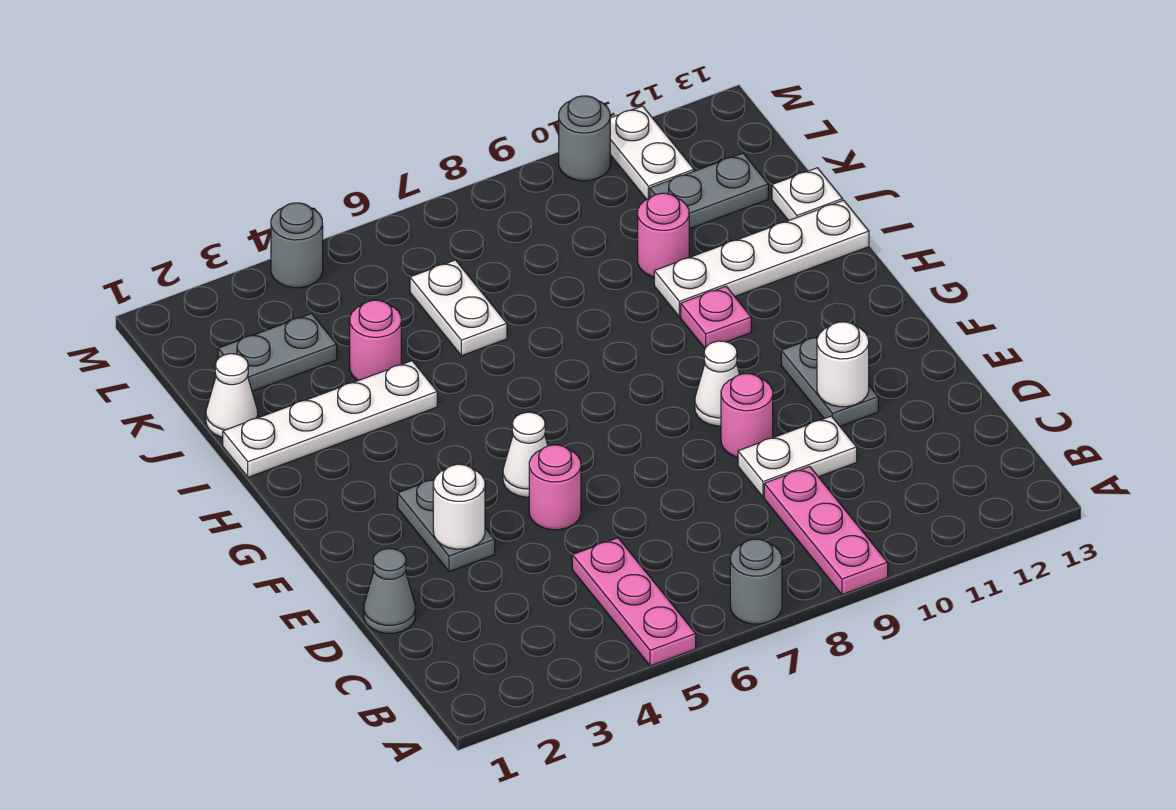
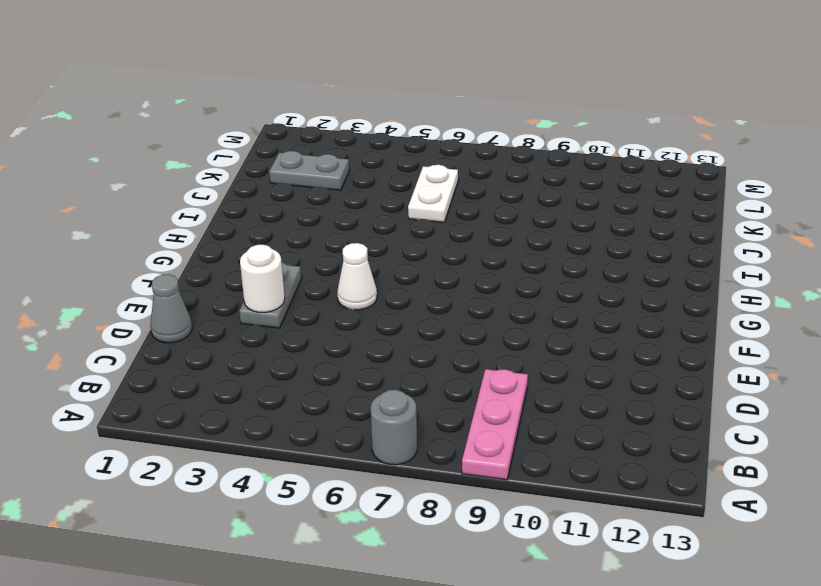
none -> pink 1x3 plate [572,538,696,666]
none -> white 1x2 plate [738,416,857,497]
none -> pink 1x1 round brick [529,445,581,530]

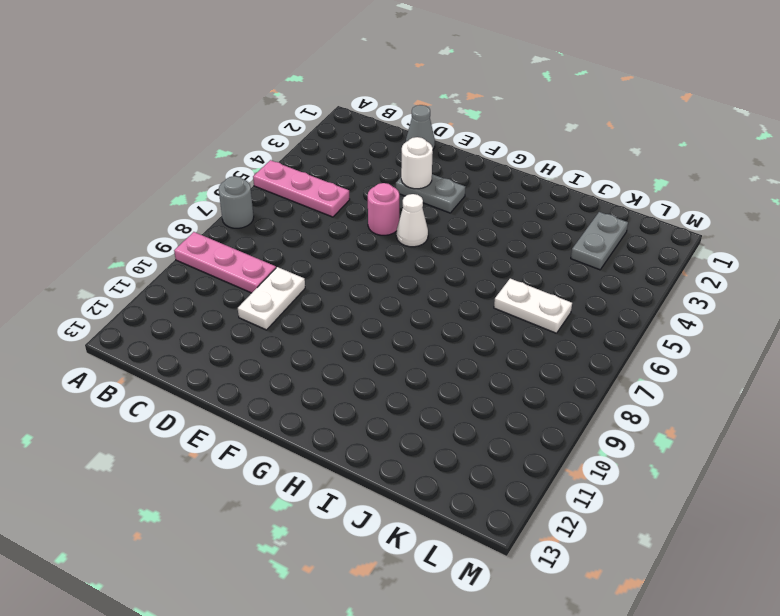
none -> pink 1x1 round brick [721,374,773,457]
none -> grey 1x2 plate [781,337,878,426]
none -> white 1x1 cone [695,341,740,426]

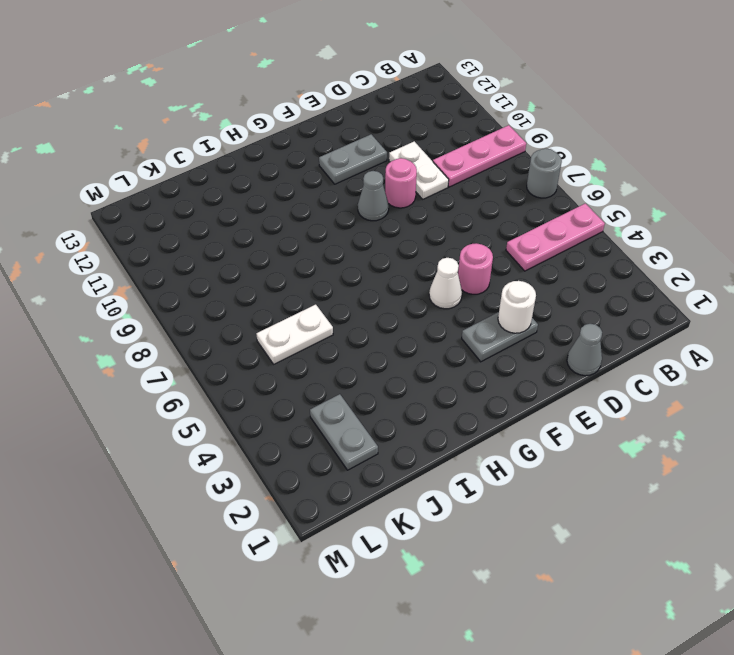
grey 1x1 cone [358,171,389,221] -> white 1x1 cone [695,341,740,426]
none -> pink 1x1 plate [681,286,751,348]
none -> white 1x4 plate [223,361,437,477]
none -> white 1x4 plate [654,200,869,317]

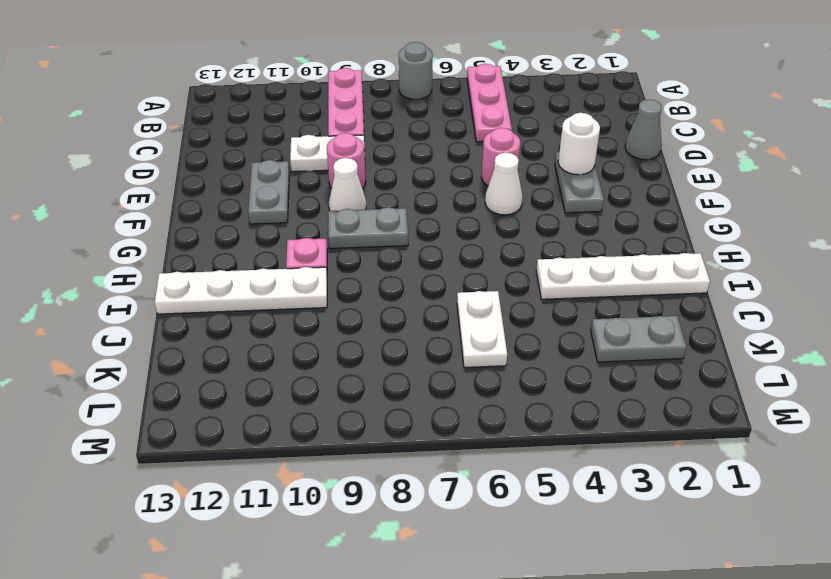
grey 1x2 plate [328,207,408,248] -> grey 1x2 plate moved to [650,153,768,229]
none -> white 1x1 cone [206,354,258,437]
none -> pink 1x1 round brick [350,300,401,381]
none -> pink 1x1 round brick [638,193,689,277]

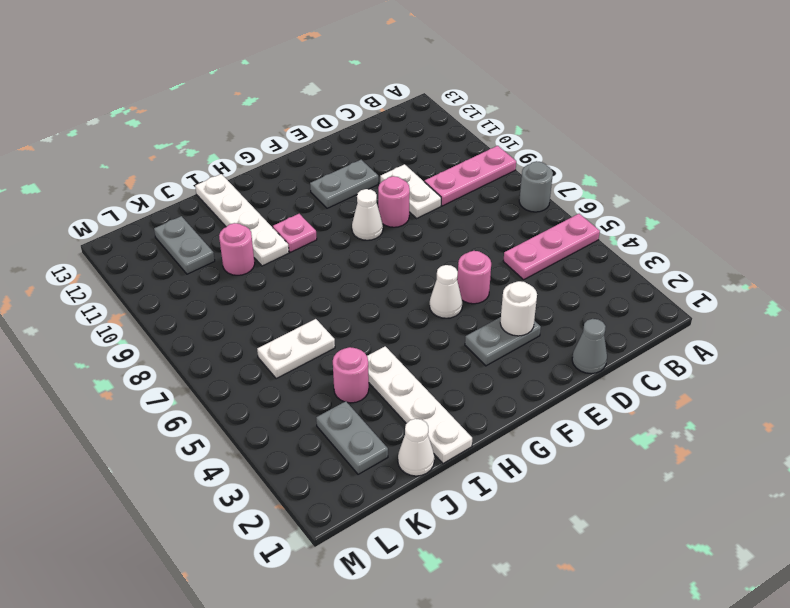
none -> white 1x1 plate [772,168,843,221]
none -> white 1x2 plate [610,106,694,200]
none -> grey 1x1 round brick [271,203,323,288]

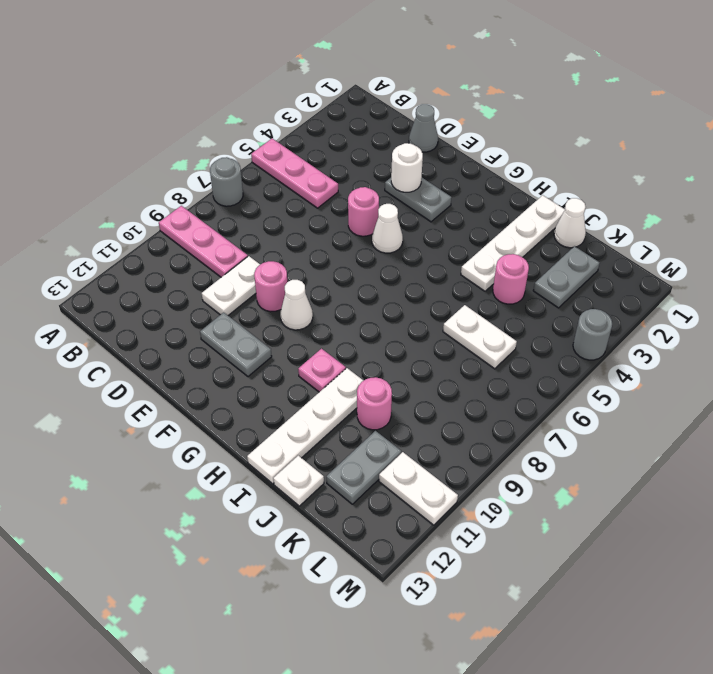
none -> grey 1x1 round brick [559,96,610,181]
none -> white 1x1 round brick [817,322,869,407]

